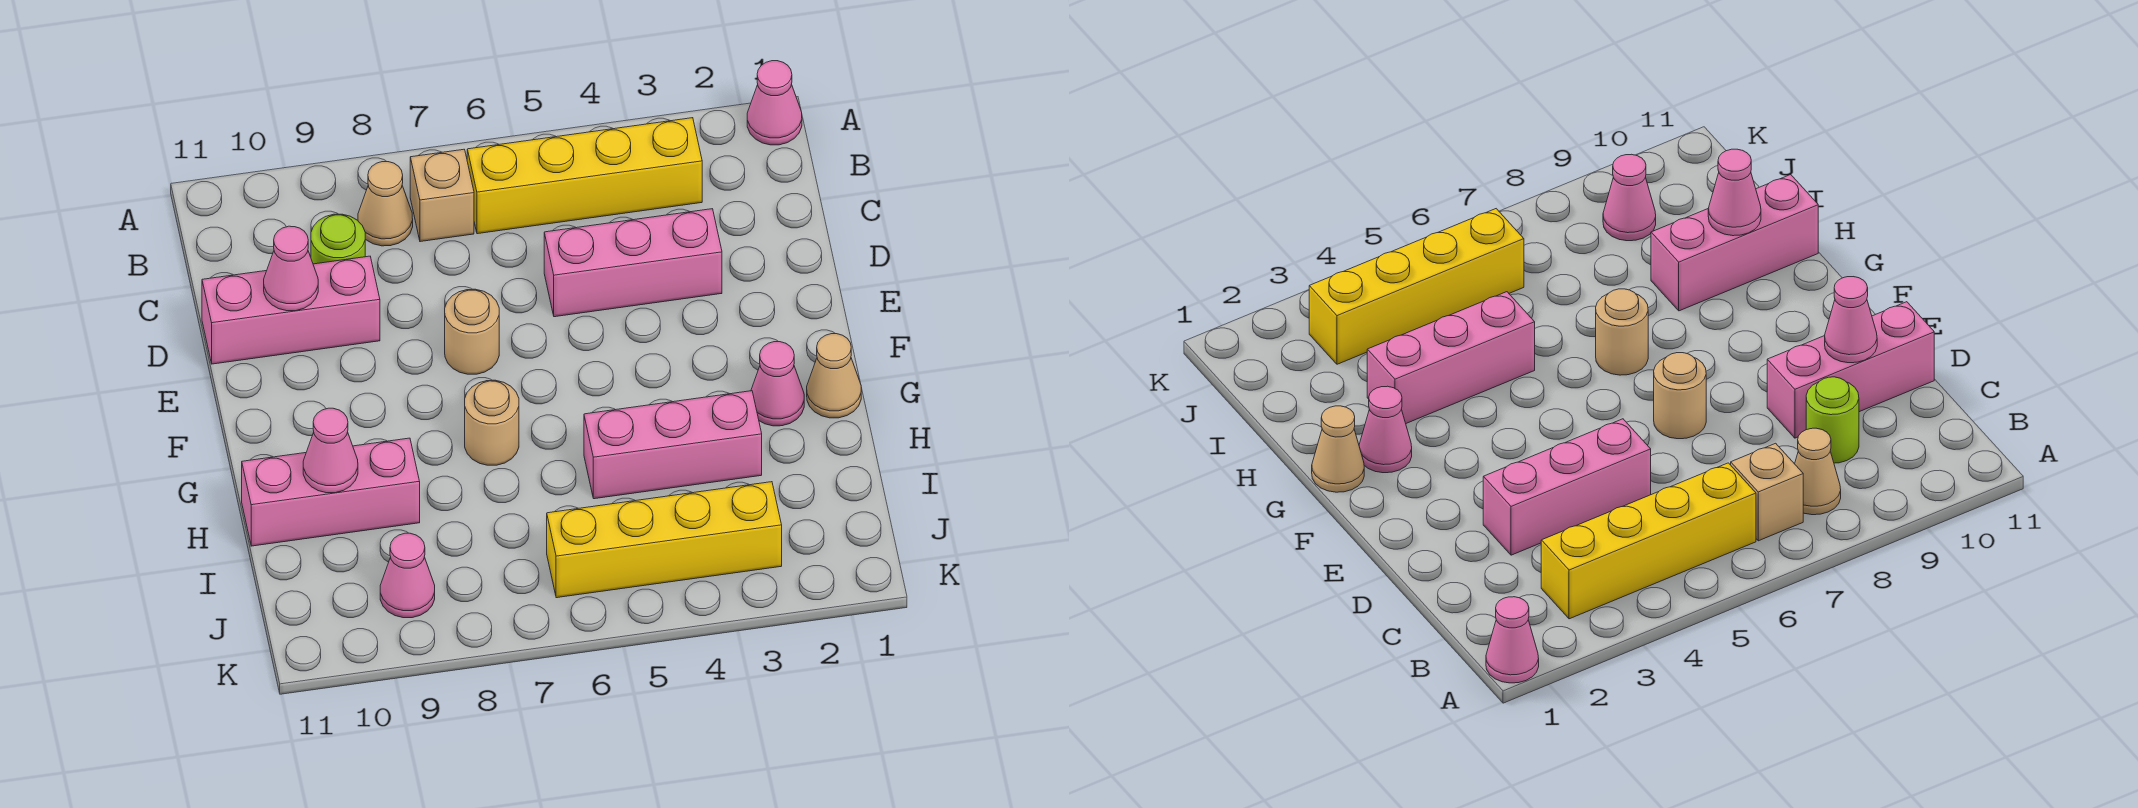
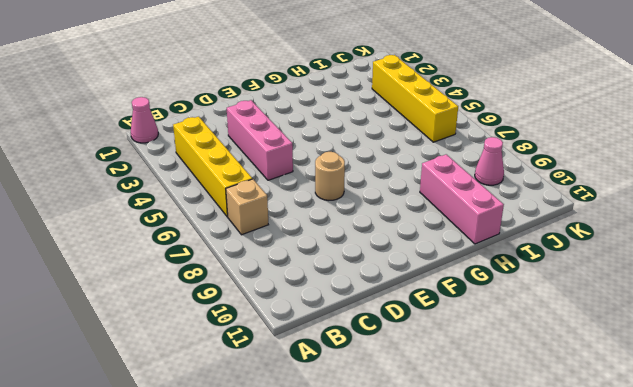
none -> tan 1x1 cone [358,162,413,246]
none -> lime 1x1 round brick [311,214,365,264]
none -> pink 1x3 brick [202,256,380,364]

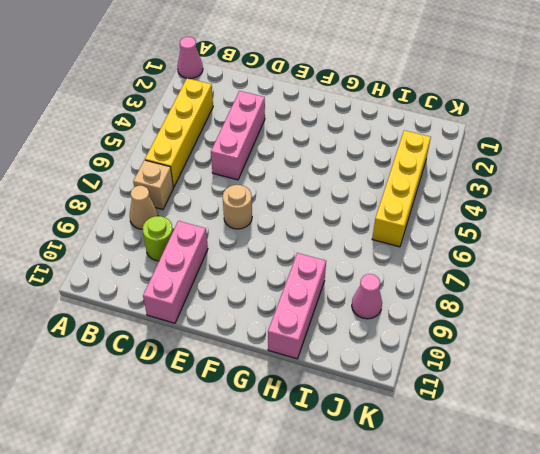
none -> tan 1x1 cone [807,334,861,418]
none -> pink 1x1 cone [751,342,804,426]
none -> tan 1x1 round brick [465,380,519,465]

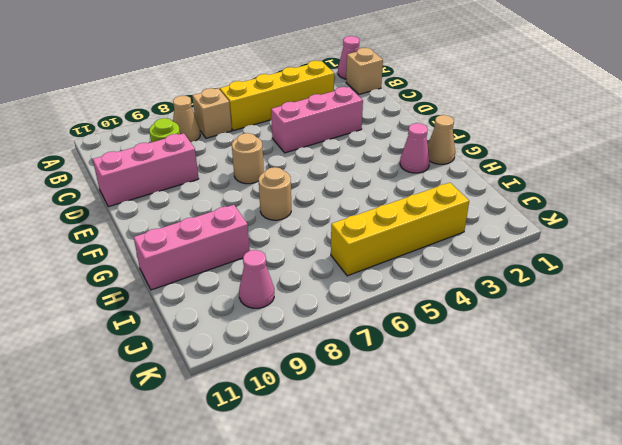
tan 1x1 brick [346,48,383,94] -> none
none -> pink 1x3 brick [584,391,762,499]
none -> pink 1x1 cone [264,226,318,311]
none -> pink 1x1 cone [303,408,358,493]

